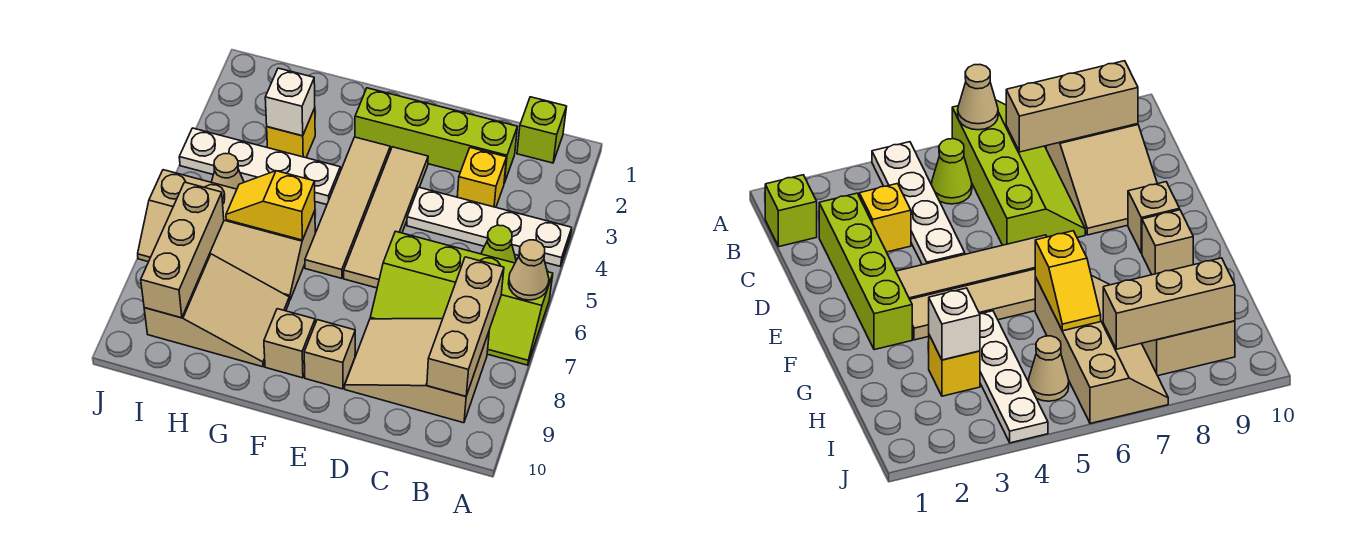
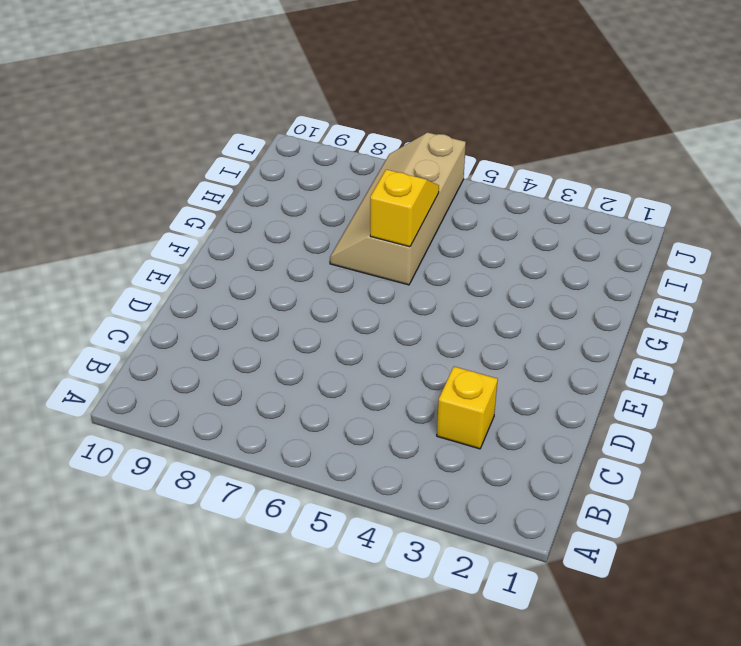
none -> white 1x4 plate [407,187,572,266]
none -> lime 2x4 slope [370,231,553,365]
none -> lime 1x1 brick [517,97,567,163]

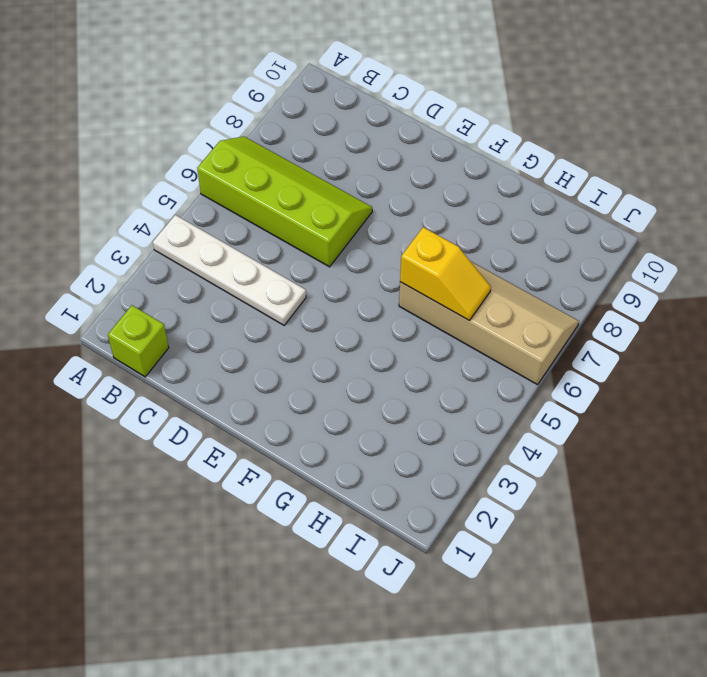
none -> lime 1x1 cone [481,225,516,263]
none -> tan 2x3 slope [345,319,489,423]
none -> lime 1x4 brick [355,88,517,183]

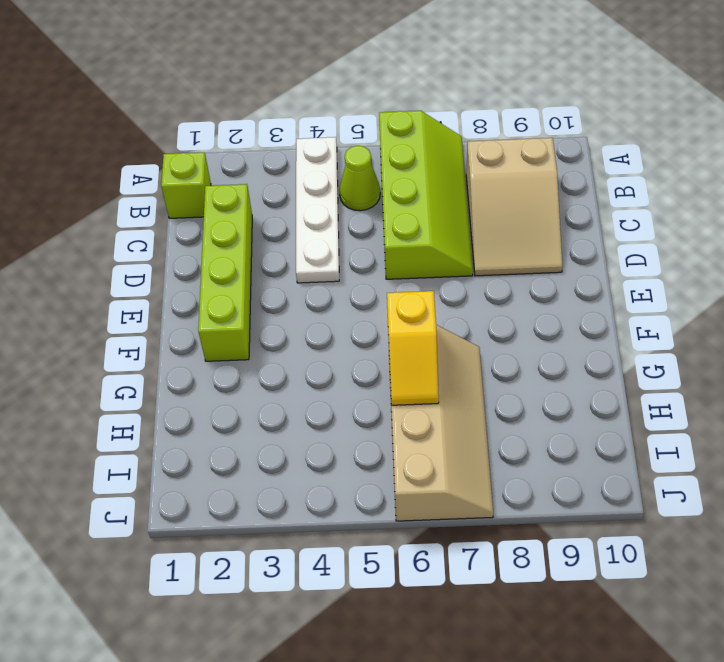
none -> yellow 1x1 brick [457,148,507,207]
none -> tan 1x4 tile [344,147,428,288]
none -> tan 1x1 brick [304,320,355,389]

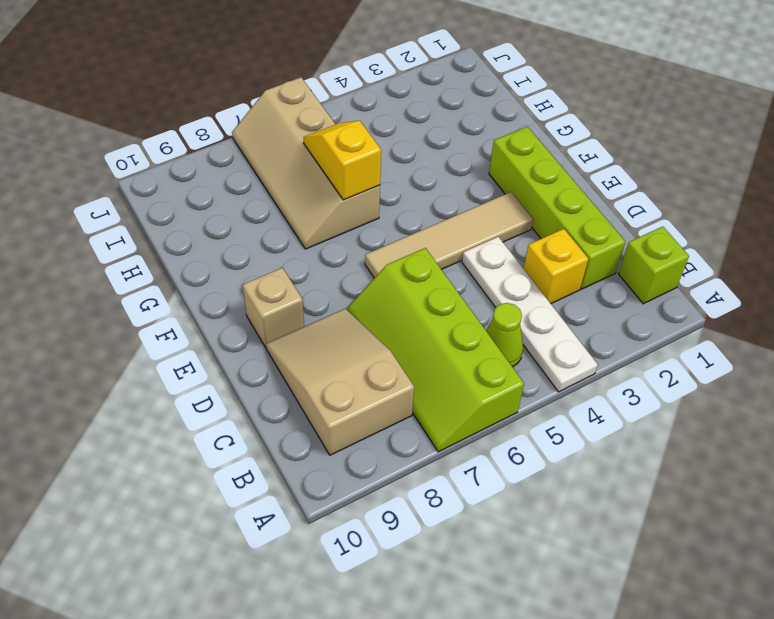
none -> tan 1x4 tile [305,137,390,278]
none -> tan 1x1 brick [264,309,315,378]
none -> white 1x4 plate [179,128,340,205]

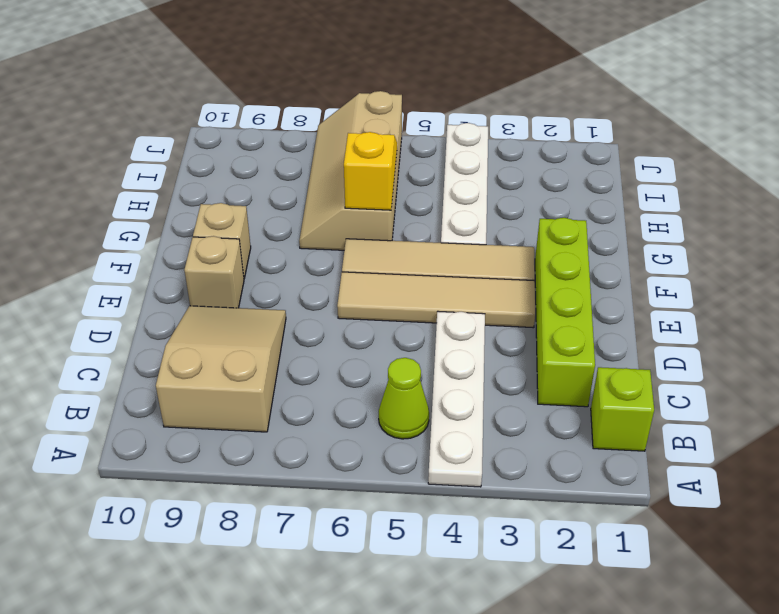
none -> lime 2x4 slope [370,231,553,365]
none -> yellow 1x1 brick [457,148,507,207]
none -> tan 2x3 slope [144,254,289,367]

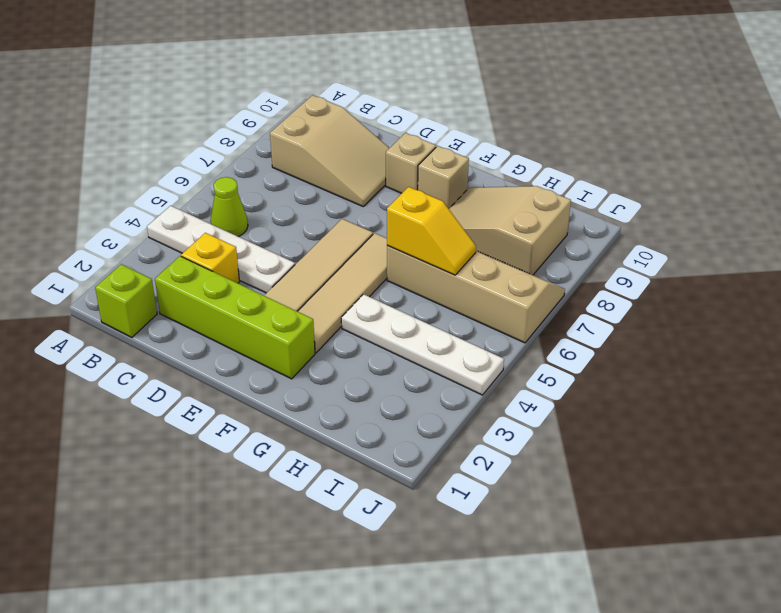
none -> lime 2x4 slope [370,231,553,365]
none -> yellow 1x1 brick [267,108,315,158]
none -> tan 1x1 cone [211,154,244,189]

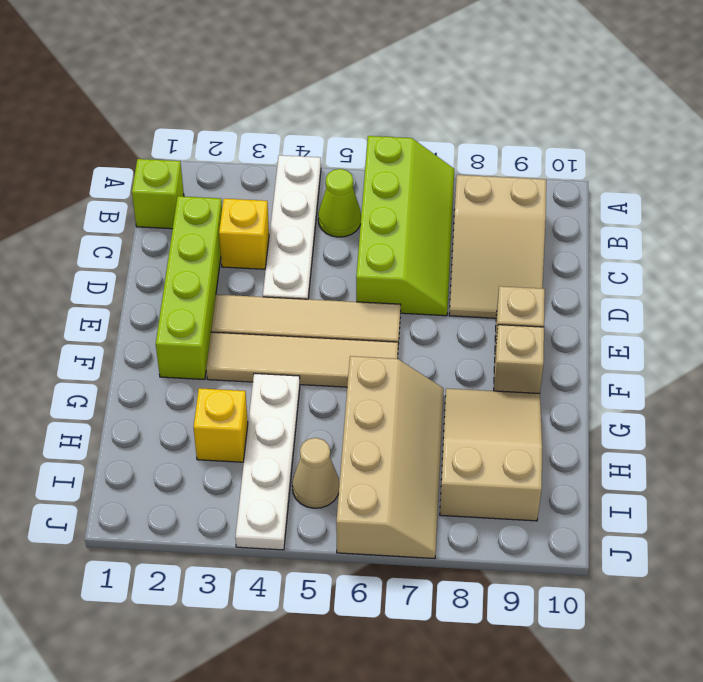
none -> tan 1x1 cone [508,240,549,300]
none -> tan 1x3 brick [427,257,504,396]
none -> yellow 1x2 slope [226,171,315,240]

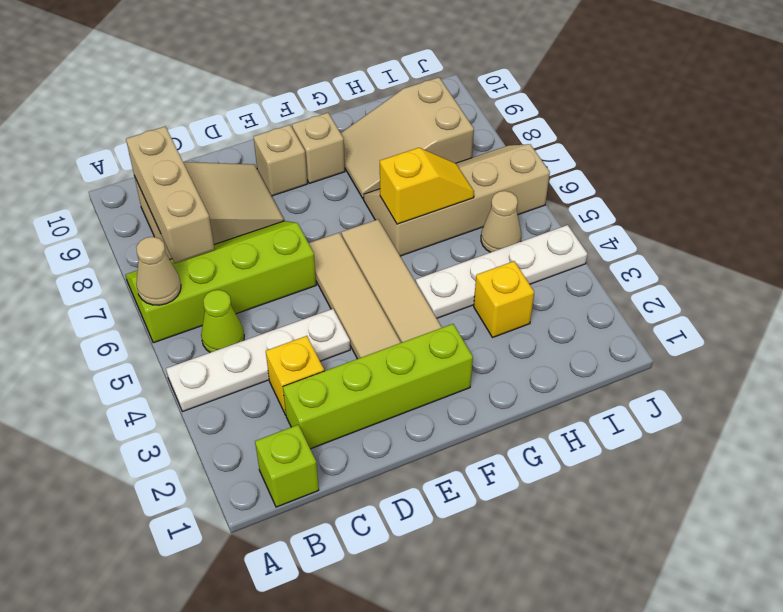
none -> white 1x1 brick [265,68,315,136]
none -> tan 1x3 brick [141,182,224,318]

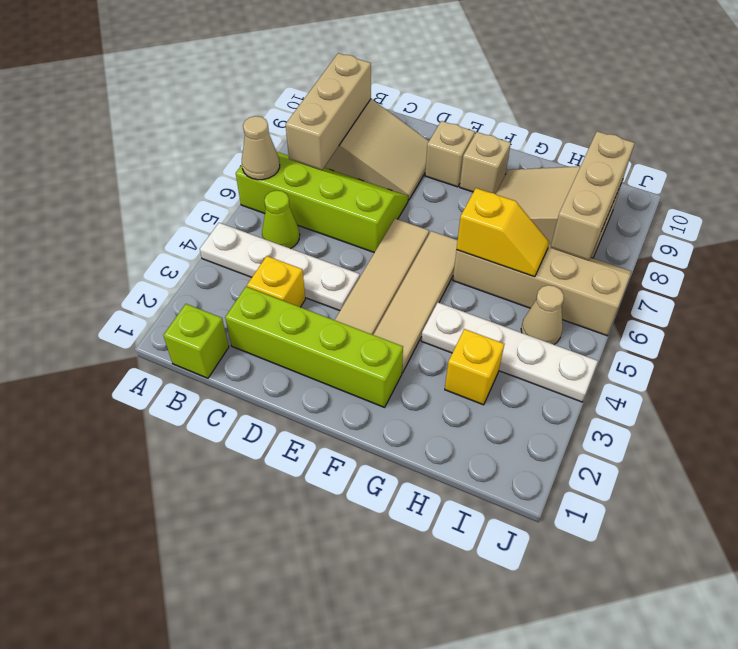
none -> white 1x1 brick [265,68,315,136]

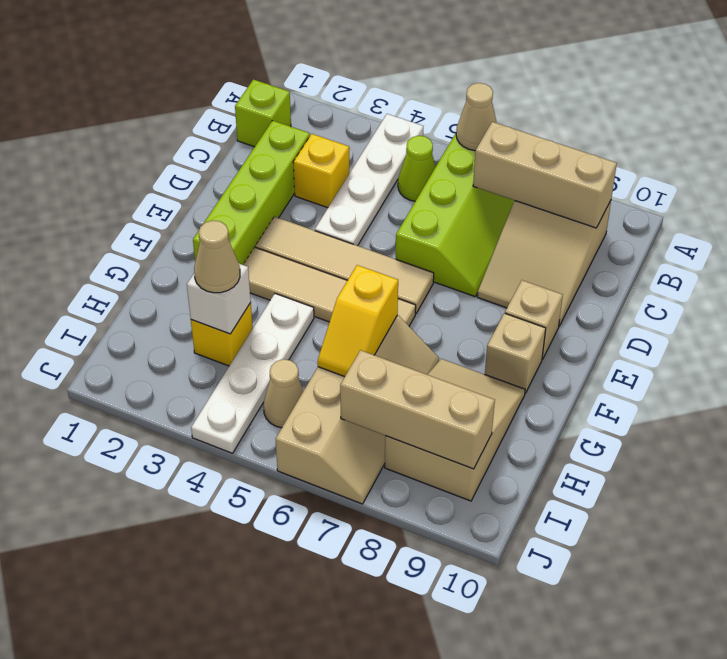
tan 1x1 cone [194,221,240,293] -> none

